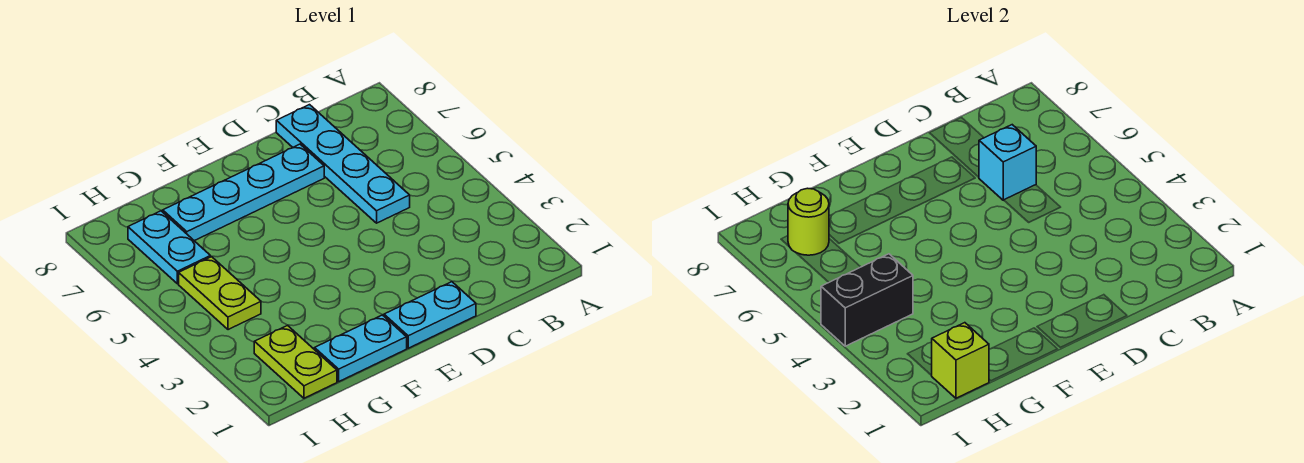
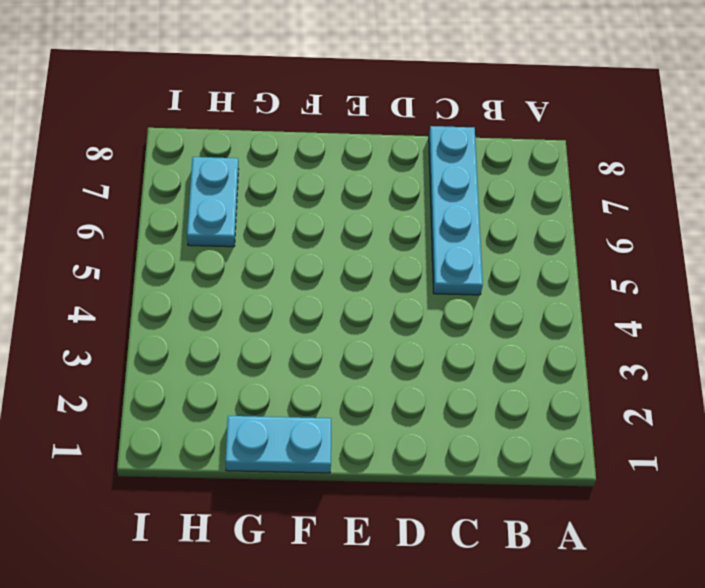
none -> cyan 1x2 plate [384,282,476,348]
none -> cyan 1x4 plate [163,144,324,241]

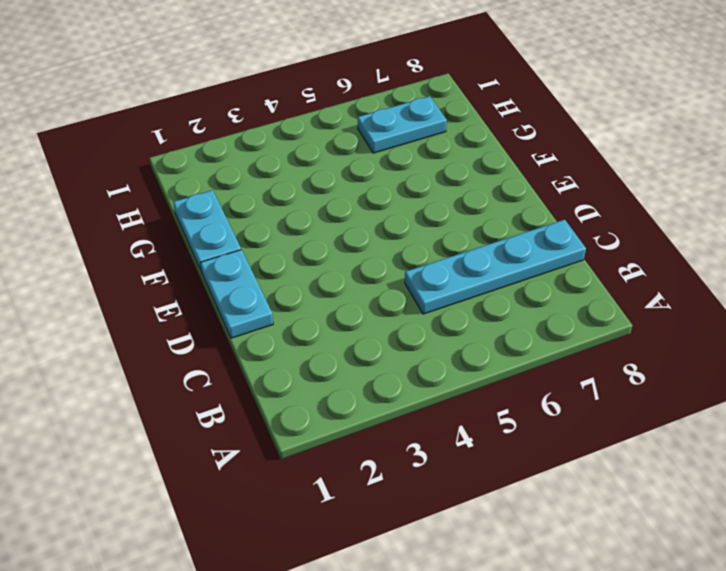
none -> cyan 1x4 plate [163,144,324,241]
none -> lime 1x2 plate [254,326,337,398]

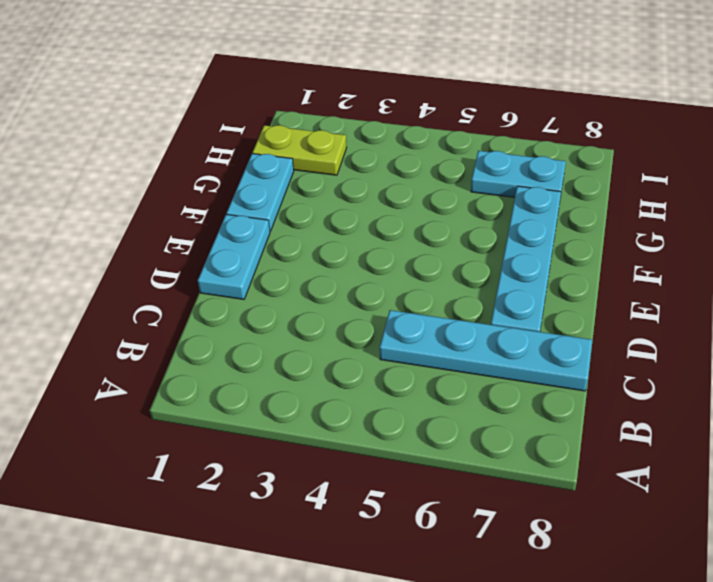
none -> lime 1x2 plate [179,257,261,330]
none -> cyan 1x1 brick [979,125,1036,200]

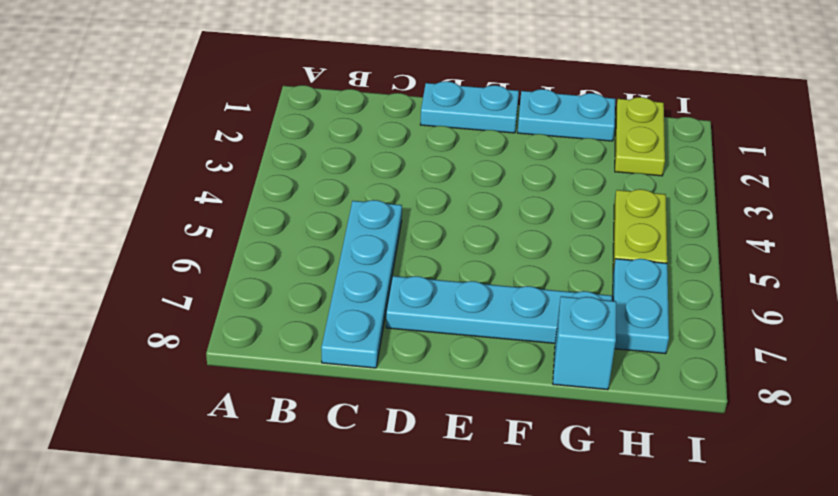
cyan 1x1 brick [553,296,616,390] -> cyan 1x1 brick moved to [979,125,1036,200]
none -> lime 1x1 brick [931,323,989,398]
none -> black 1x2 brick [821,254,913,346]

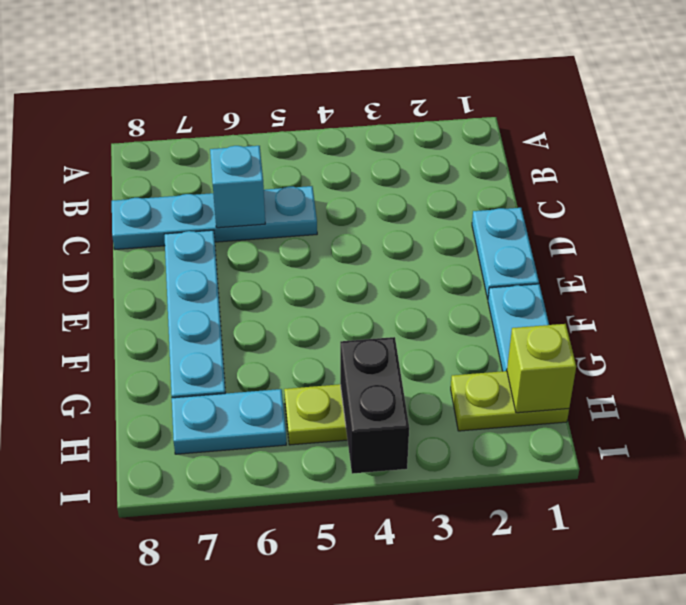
none -> lime 1x1 round brick [788,188,829,255]

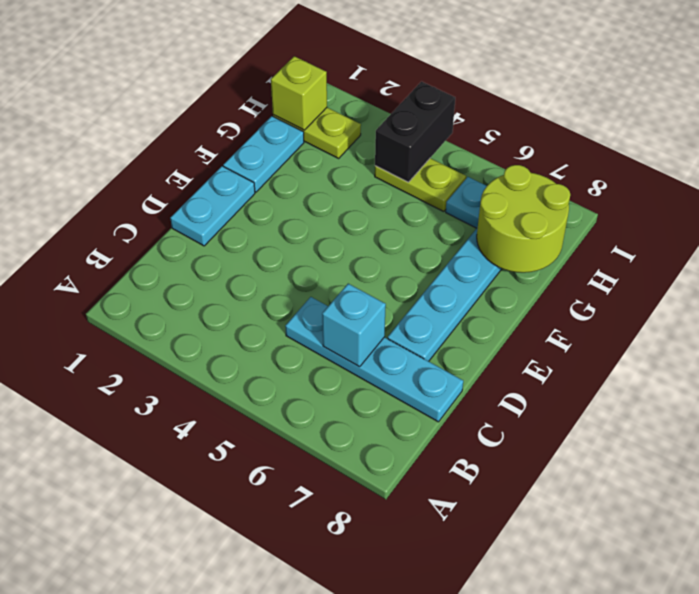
lime 2x2 round brick [477,165,570,273] -> lime 1x1 round brick [788,188,829,255]

